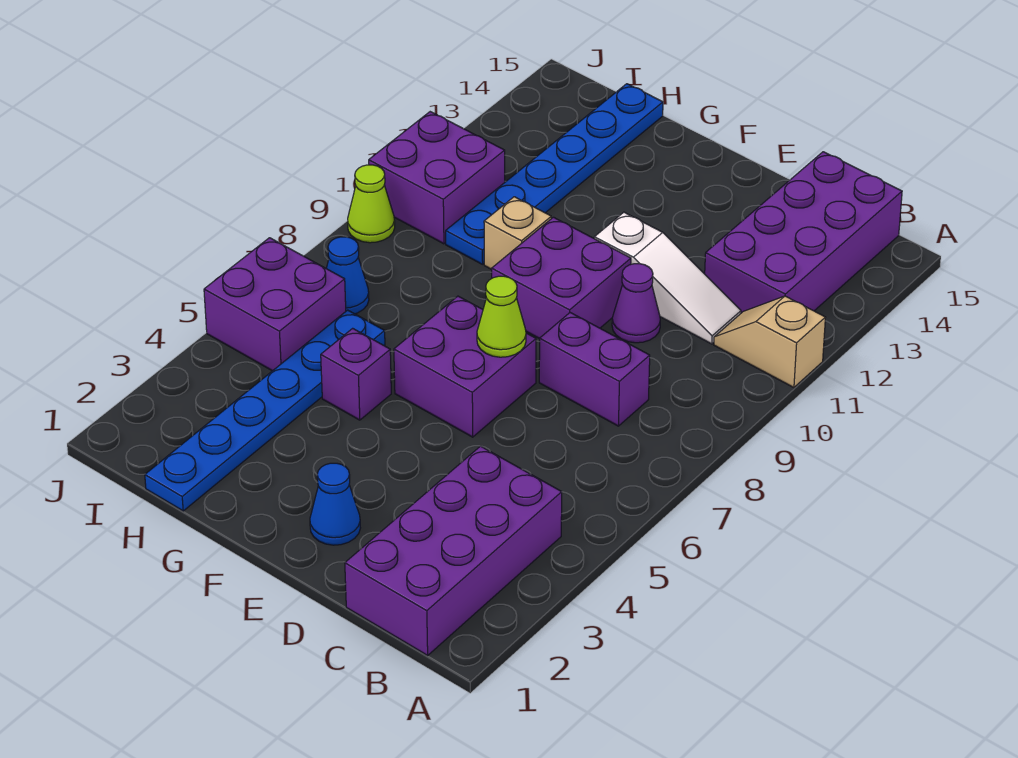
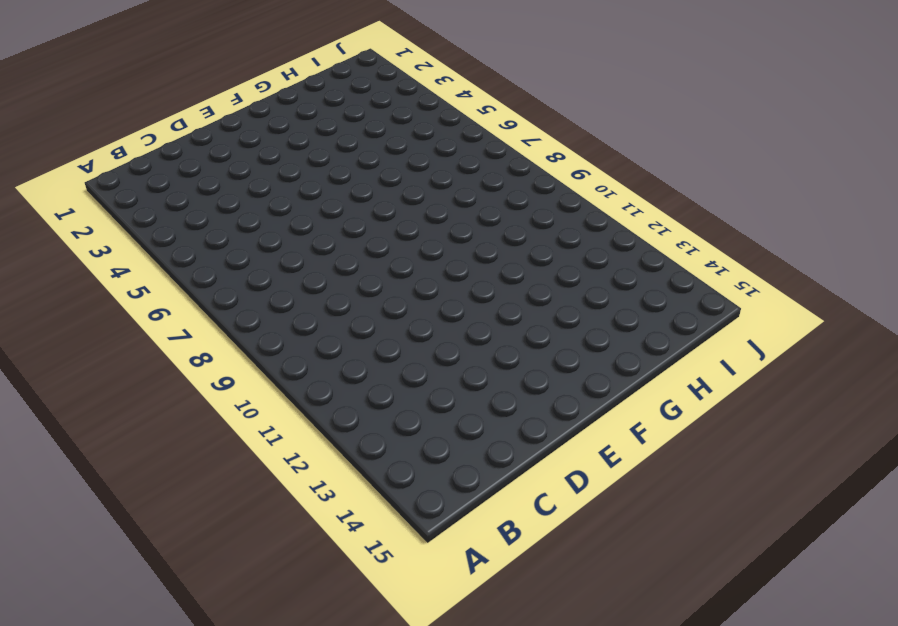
none -> tan 1x2 slope [714,296,826,388]
none -> purple 2x4 brick [345,446,562,655]
none -> purple 2x4 brick [705,152,902,313]

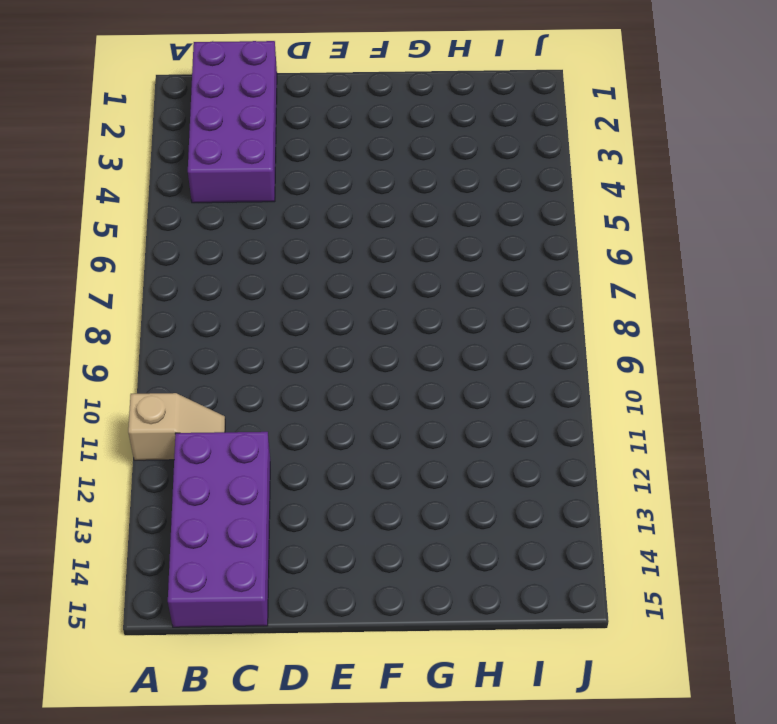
none -> purple 1x2 brick [539,313,650,426]
none -> white 1x3 slope [594,212,741,344]
none -> purple 1x1 cone [612,264,660,343]

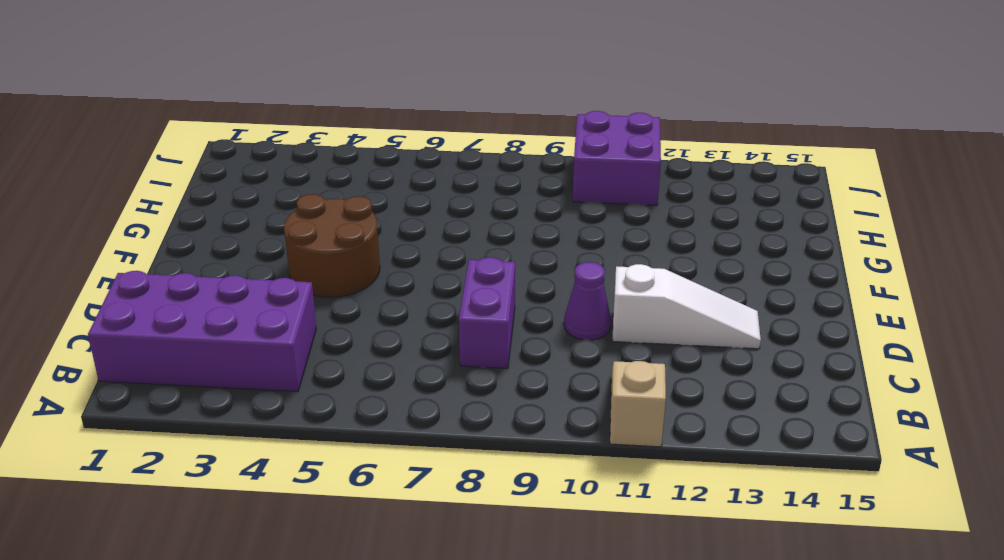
white 1x3 slope [613,264,761,349] -> white 1x3 slope turned to [594,212,741,344]
brown 2x2 round brick [284,194,380,297] -> none
none -> purple 2x4 brick [705,152,902,313]
none -> blue 1x1 cone [310,463,360,545]
none -> purple 2x2 brick [394,296,536,437]

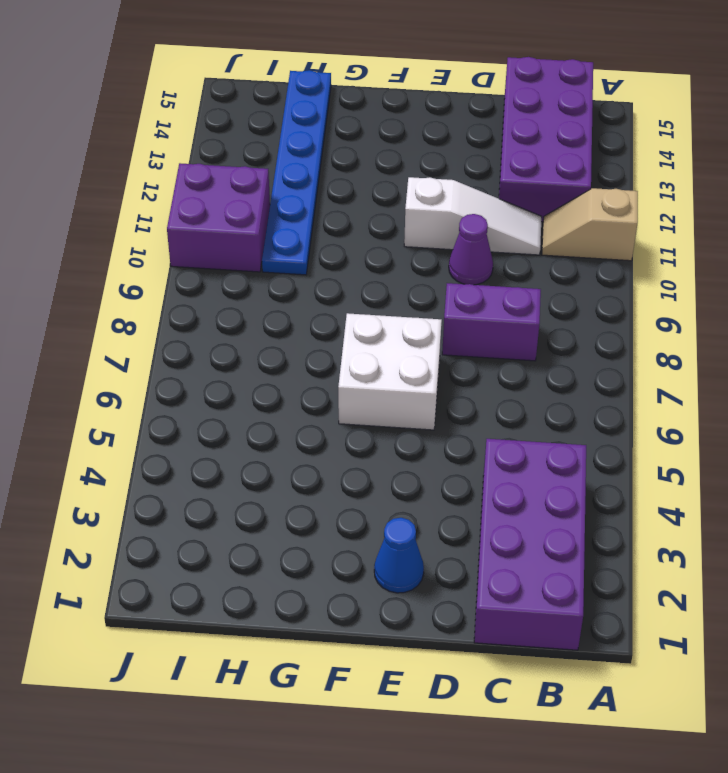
white 2x2 brick [338,313,442,430] -> purple 2x2 brick [394,296,536,437]
none -> purple 2x2 brick [492,217,631,339]
none -> purple 1x1 brick [321,328,391,420]
none -> tan 1x1 brick [484,197,551,269]

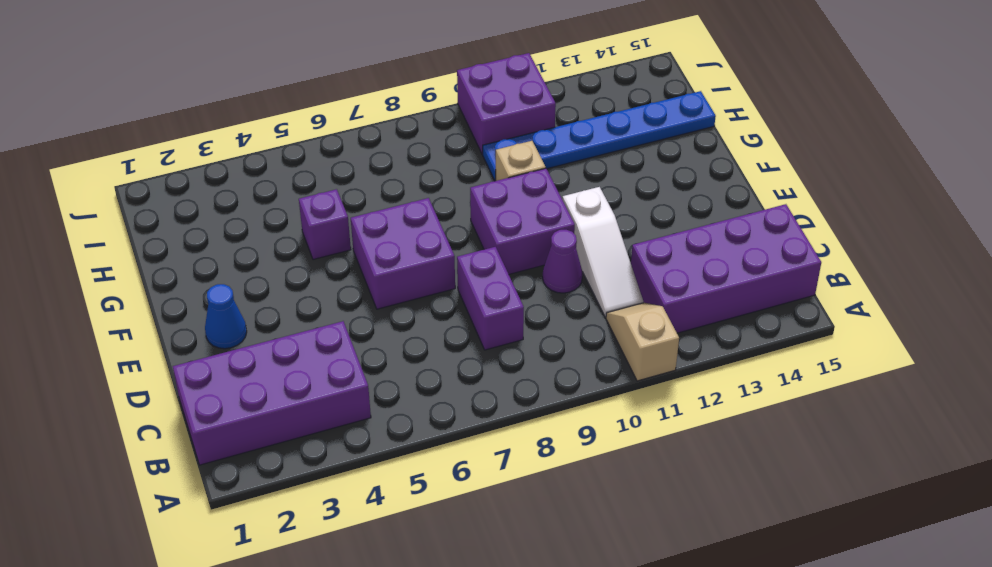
none -> blue 1x6 plate [145,310,385,511]
none -> purple 2x2 brick [204,238,346,371]
none -> blue 1x1 cone [326,237,369,314]

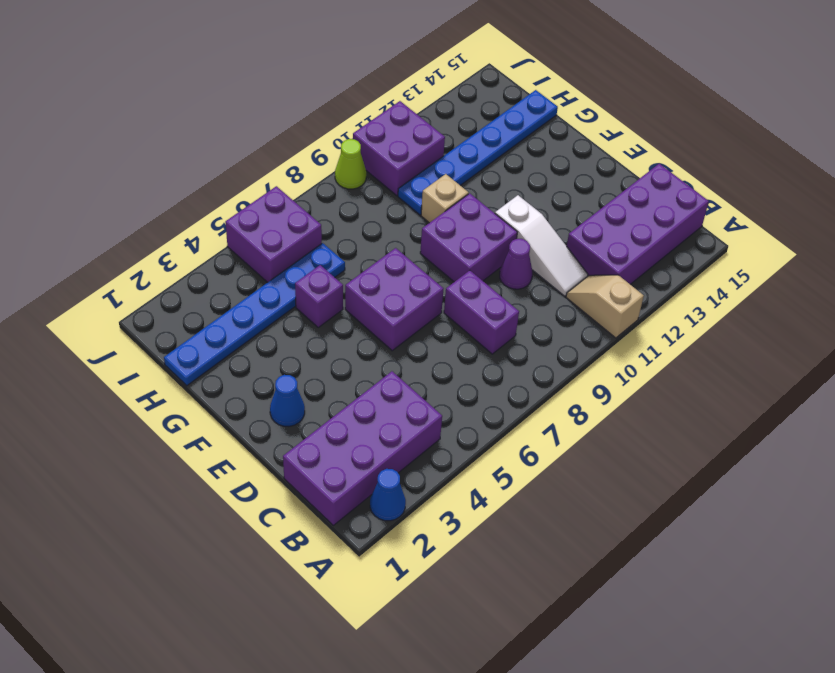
blue 1x1 cone [370,469,406,521] -> blue 1x1 cone moved to [326,237,369,314]
none -> lime 1x1 cone [477,276,526,357]

